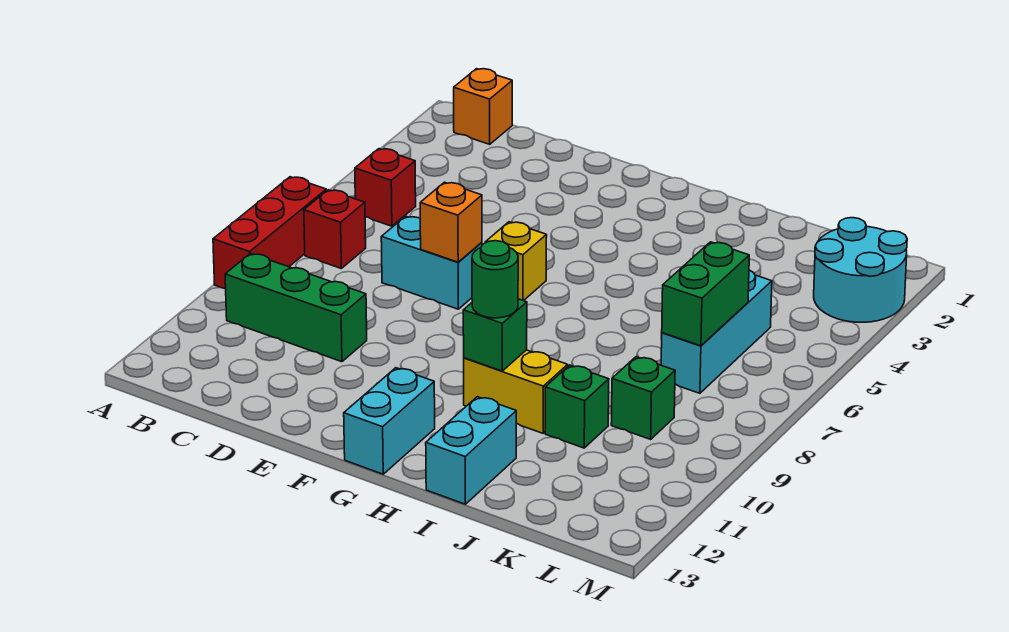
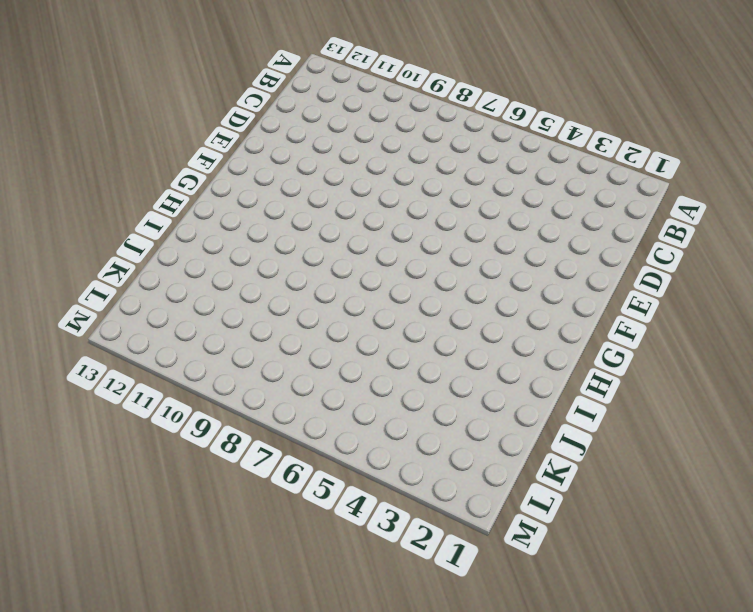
none -> red 1x3 brick [213,177,326,289]
none -> orange 1x1 brick [454,69,512,144]
none -> red 1x1 brick [355,149,416,226]

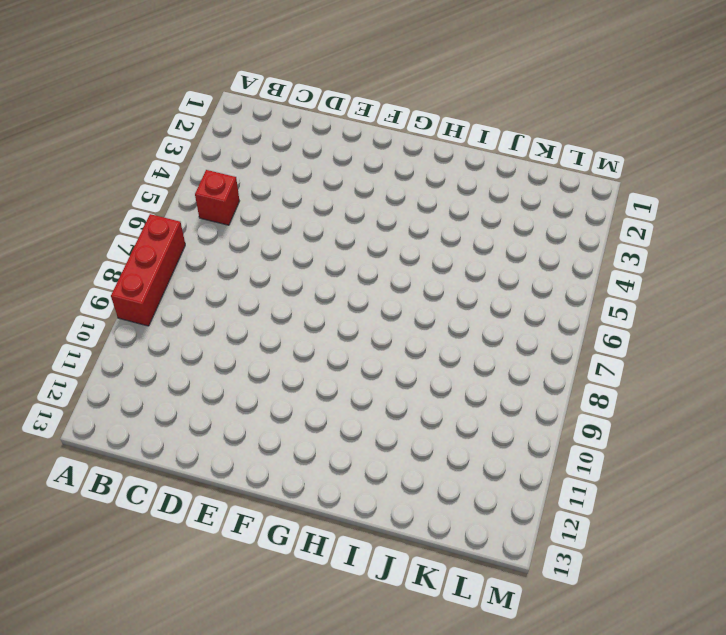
none -> orange 1x1 brick [454,69,512,144]
none -> red 1x1 brick [304,190,366,268]
none -> green 1x3 brick [225,254,367,362]

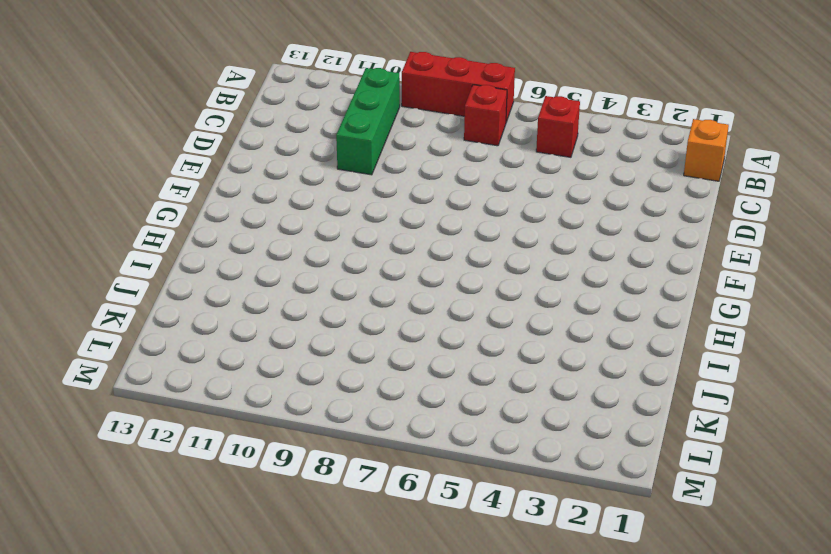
none -> cyan 1x2 brick [381,216,482,309]
none -> yellow 1x1 brick [485,222,547,301]
none -> cyan 1x2 brick [344,368,435,474]

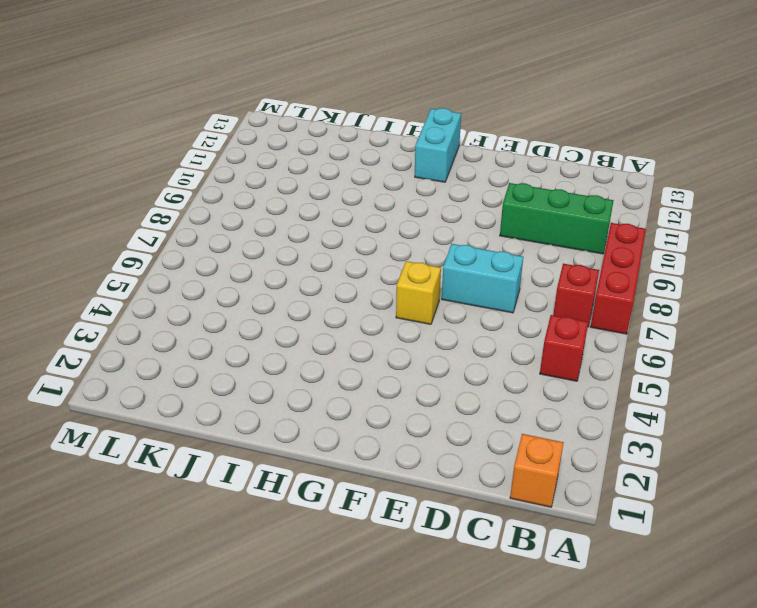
none -> yellow 1x2 brick [464,350,568,433]
none -> cyan 1x2 brick [426,397,516,504]
none -> green 1x1 brick [545,365,609,448]

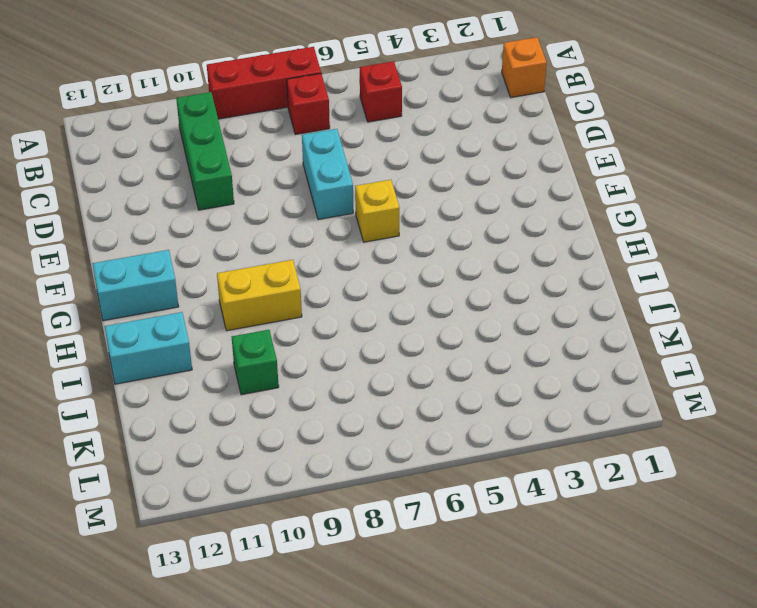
yellow 1x2 brick [217,260,302,331] -> yellow 1x2 brick turned to [464,350,568,433]
none -> cyan 1x3 brick [661,270,772,393]
none -> green 1x1 brick [611,357,675,439]
none -> cyan 2x2 round brick [814,218,907,322]

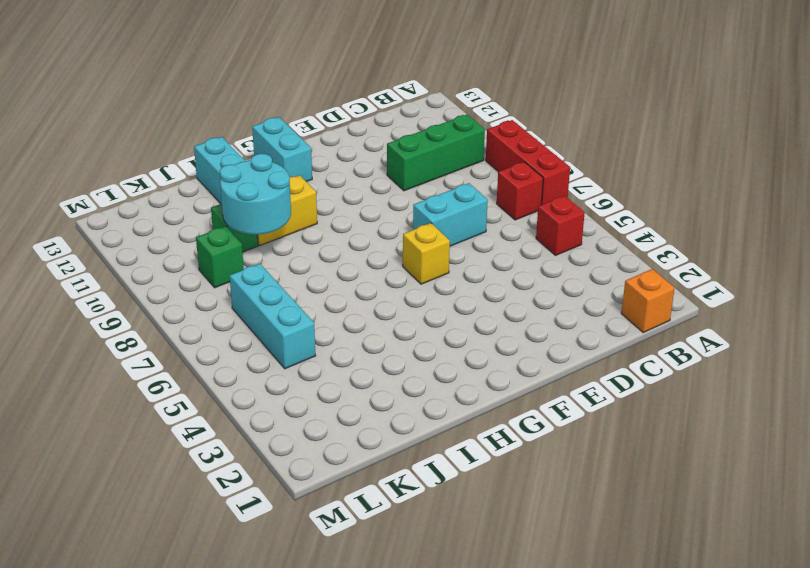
cyan 2x2 round brick [220,154,291,235] -> cyan 2x2 round brick moved to [814,218,907,322]
none -> orange 1x1 brick [420,182,482,262]
none -> green 1x1 brick [463,299,527,371]
none -> green 1x2 brick [662,242,749,346]

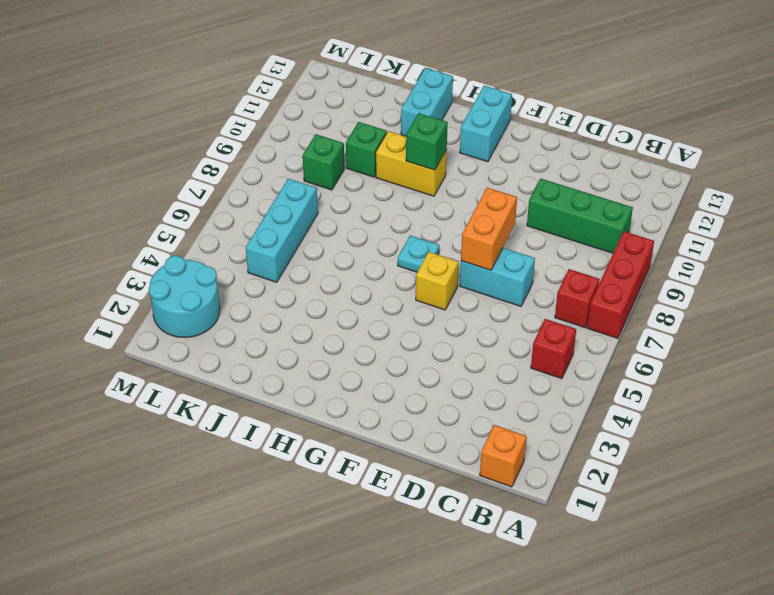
orange 1x2 brick [461,188,517,270] -> orange 1x1 brick [420,182,482,262]
cyan 1x1 plate [398,235,439,272] -> none
none -> green 1x2 brick [662,242,749,346]
none -> green 1x1 round brick [472,241,518,318]

